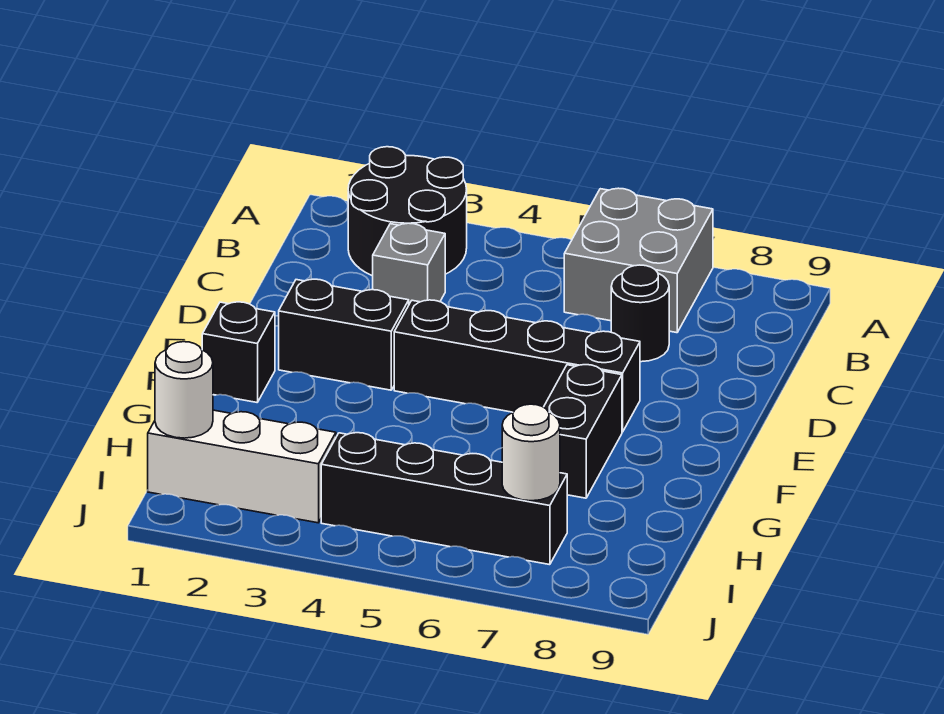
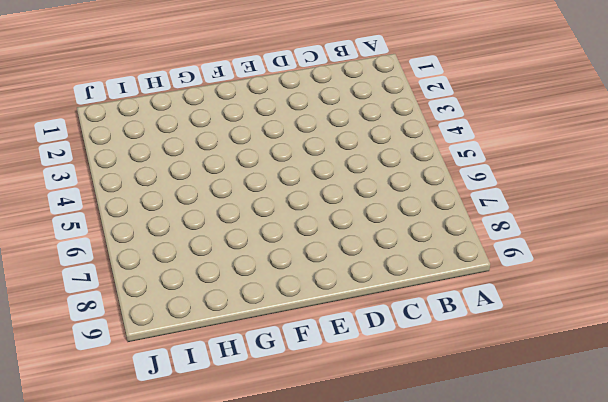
none -> black 2x2 round brick [348,147,467,276]
none -> grey 2x2 brick [564,188,713,333]
none -> grey 1x1 brick [373,223,445,304]

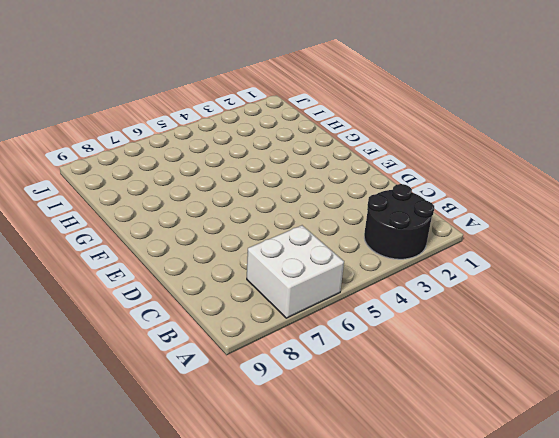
white 2x2 brick [247,225,344,318] -> grey 2x2 brick [564,188,713,333]
none -> grey 1x1 brick [373,223,445,304]
none -> black 1x1 round brick [611,265,669,362]
none -> black 1x2 brick [279,279,409,390]

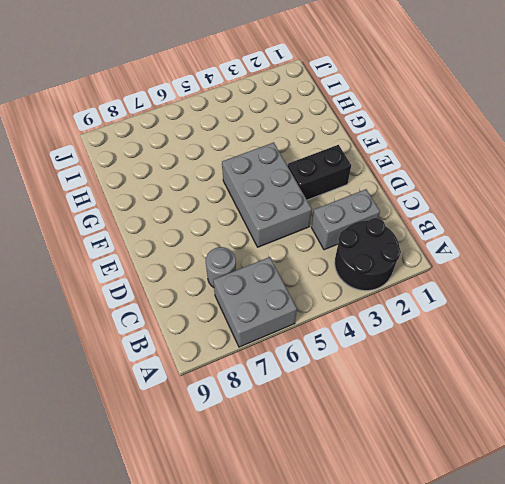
grey 1x2 brick [311,189,380,250] -> grey 1x1 brick [373,223,445,304]
grey 1x1 round brick [206,247,236,287] -> black 1x1 round brick [611,265,669,362]
grey 2x3 brick [222,142,312,247] -> black 1x4 brick [394,300,640,432]
none -> black 1x1 brick [202,302,275,402]
none -> black 1x2 brick [544,365,622,498]
none -> white 1x3 brick [148,410,336,523]

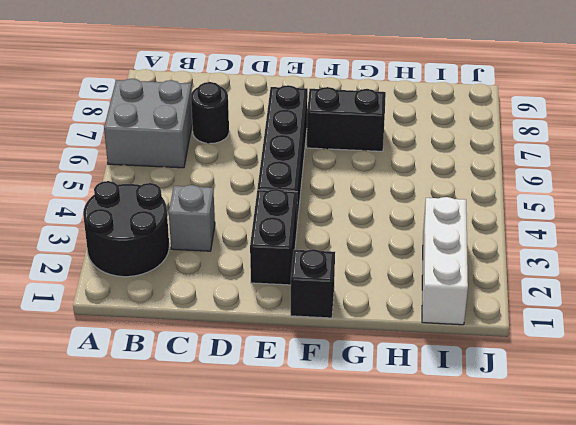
none -> black 1x4 brick [321,433,567,565]
none -> white 1x1 round brick [155,342,213,438]
none -> white 1x1 round brick [502,404,560,501]

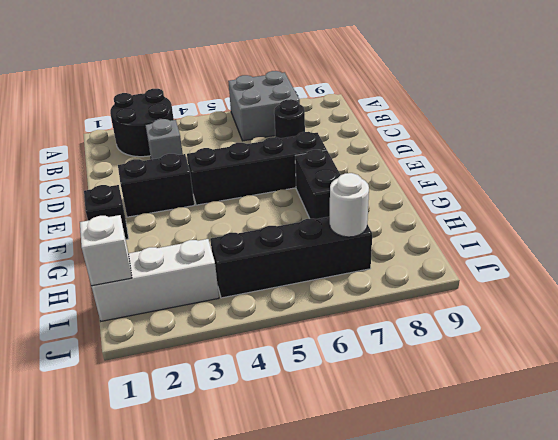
white 1x1 brick [80,215,132,286] -> white 1x1 round brick [155,342,213,438]

